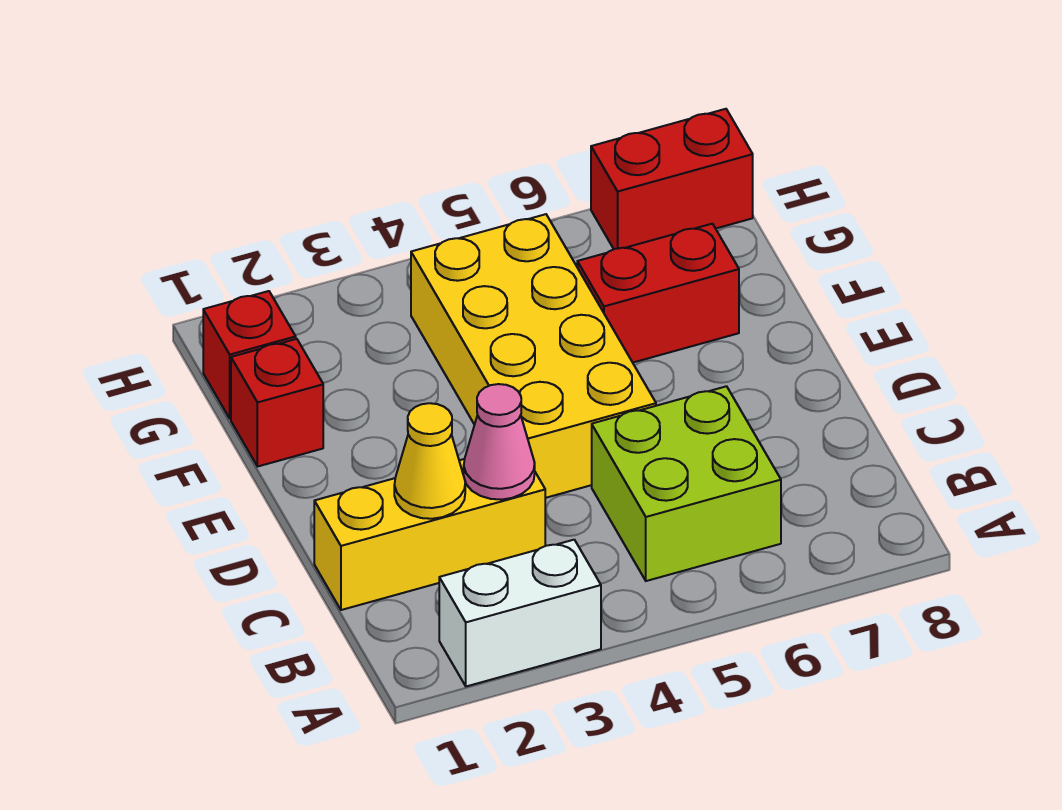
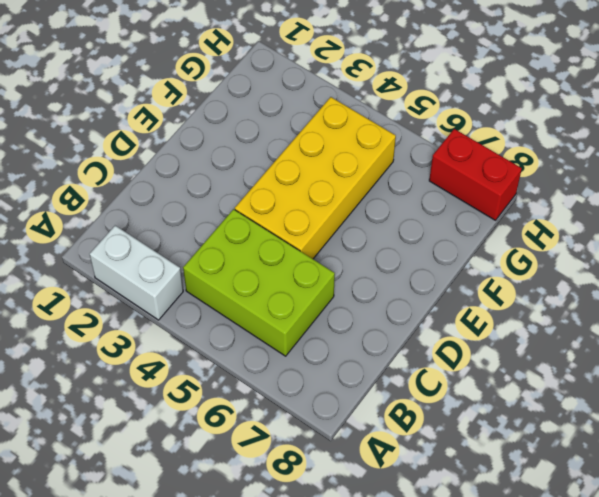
lime 2x3 brick [183,209,335,356] -> lime 2x2 brick [592,386,781,581]
none -> yellow 1x3 brick [314,459,545,610]
none -> red 1x1 brick [231,339,323,467]

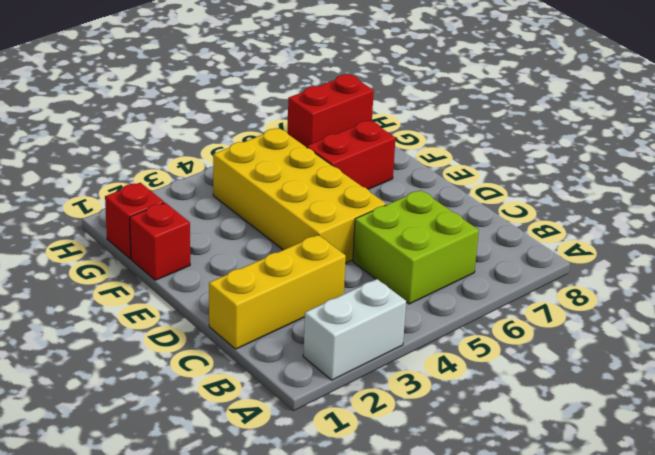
none -> yellow 1x1 cone [394,403,465,519]
none -> pink 1x1 cone [464,384,535,500]

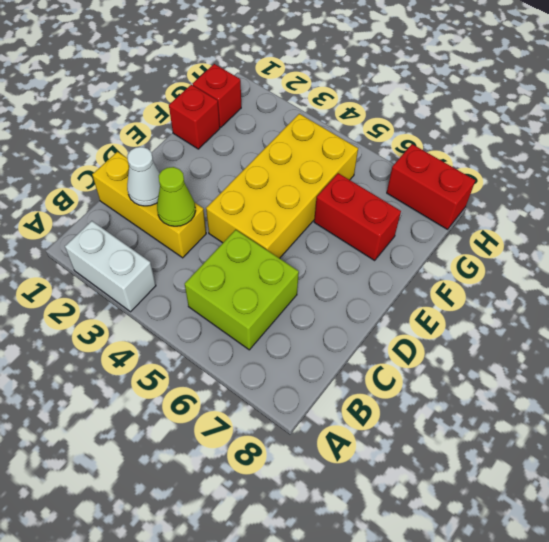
white 1x1 cone [127,147,160,206] -> yellow 1x1 cone [394,403,465,519]
lime 1x1 cone [157,167,195,226] -> pink 1x1 cone [464,384,535,500]

